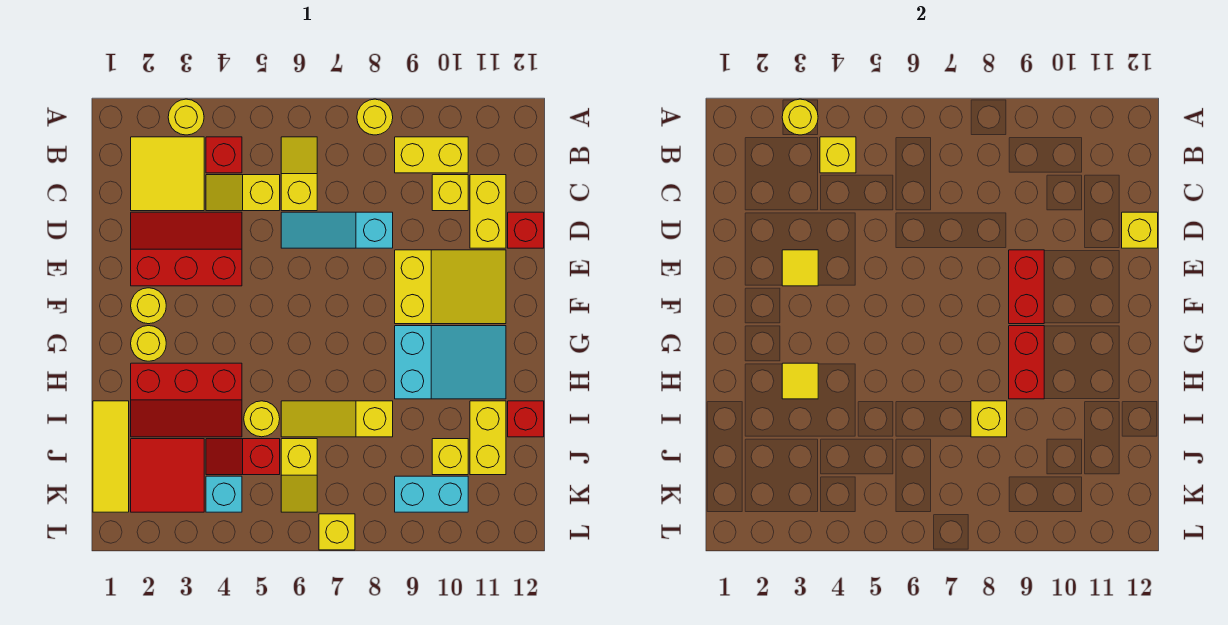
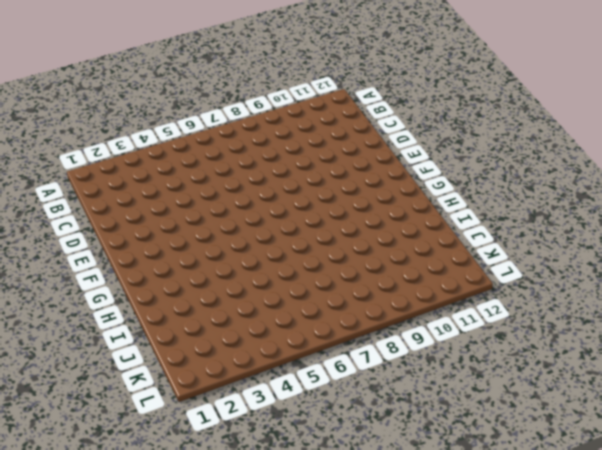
none -> yellow 1x1 round brick [168,99,204,135]
none -> yellow 1x1 round brick [357,99,393,135]
none -> yellow 2x2 tile [131,137,204,211]
none -> red 1x1 brick [206,137,242,173]

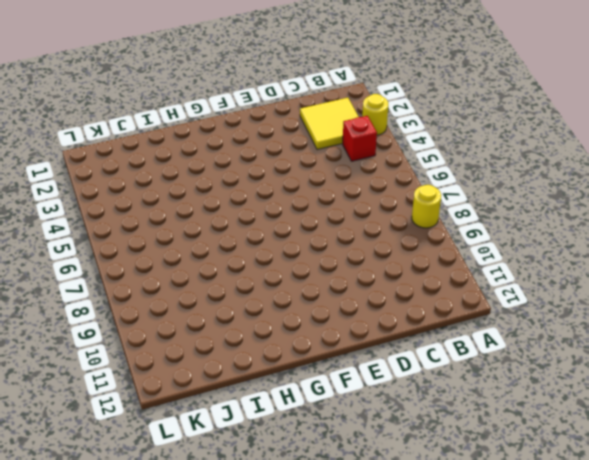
none -> yellow 1x2 slope [281,137,317,211]
none -> yellow 1x2 brick [395,137,468,173]
none -> yellow 1x2 slope [206,175,280,211]
none -> yellow 1x1 brick [432,175,468,211]

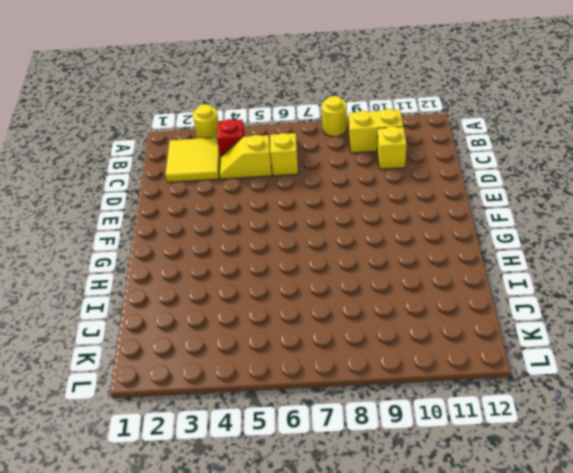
none -> yellow 1x2 brick [470,175,506,248]
none -> red 2x3 slope [131,212,242,286]
none -> cyan 1x3 slope [281,212,393,248]
none -> red 1x1 brick [508,212,544,248]

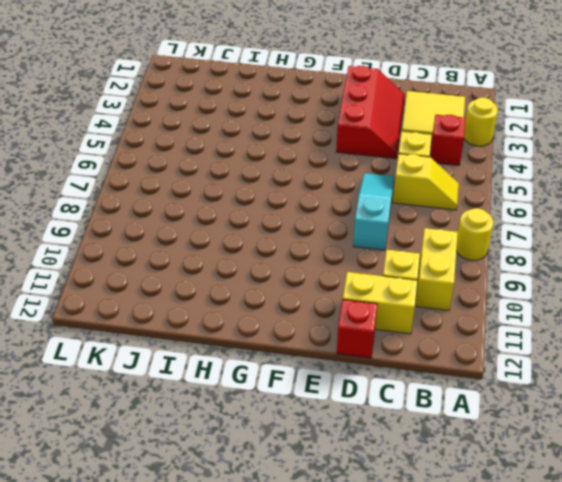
none -> yellow 2x3 slope [395,250,506,324]
none -> yellow 1x1 round brick [131,288,166,324]
none -> yellow 1x1 round brick [131,326,166,361]
none -> cyan 2x3 slope [395,326,506,399]

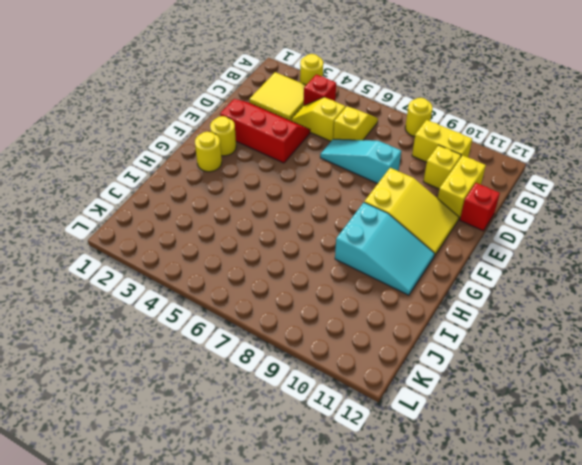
none -> red 2x3 slope [131,363,242,437]
none -> yellow 1x3 tile [93,401,129,512]
none -> yellow 1x1 round brick [244,401,280,437]
none -> yellow 1x3 slope [281,401,393,437]

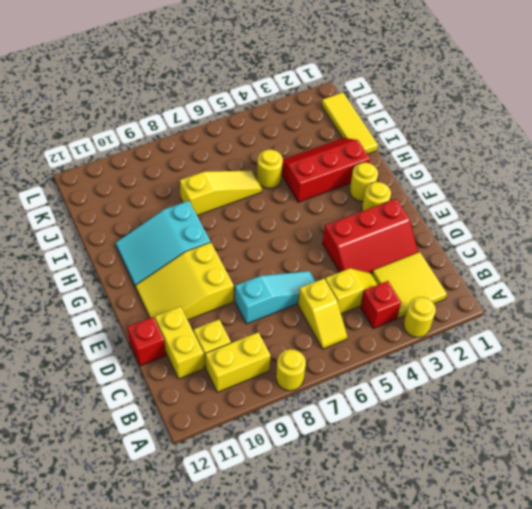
none -> yellow 1x2 brick [470,401,506,475]
none -> red 1x1 brick [508,401,544,437]
none -> red 2x2 tile [131,439,204,512]
none -> red 1x2 slope [206,439,280,475]

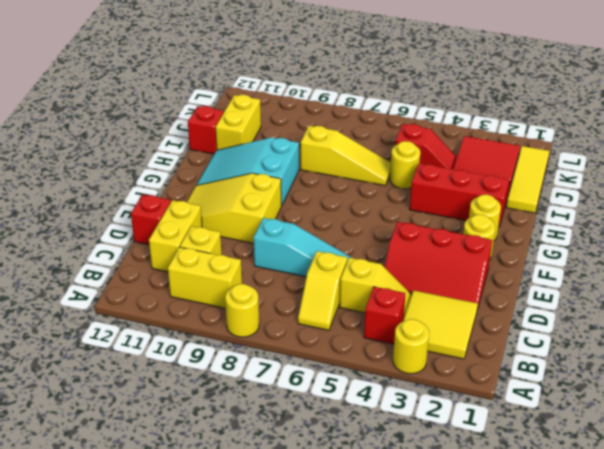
none -> yellow 1x2 slope [281,439,317,512]
none -> yellow 1x1 brick [432,439,468,475]
none -> cyan 1x1 brick [206,476,242,512]
none -> cyan 1x2 brick [395,476,468,512]

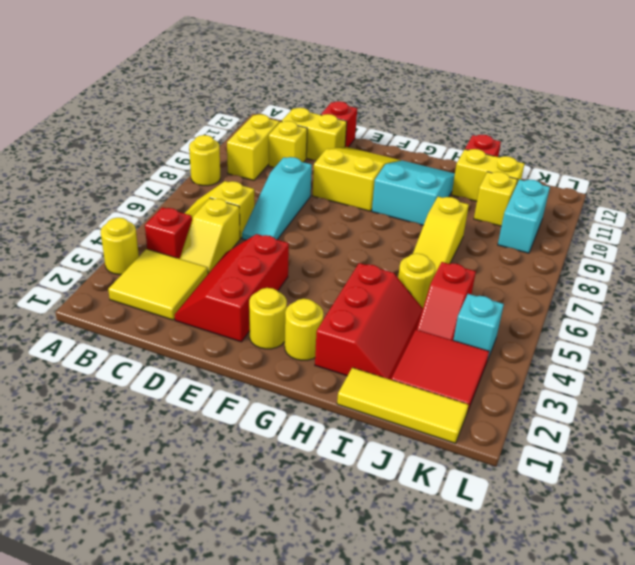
none -> yellow 1x2 slope [281,439,317,512]
none -> yellow 1x1 brick [319,514,355,550]
none -> yellow 1x1 round brick [782,99,818,135]
none -> yellow 1x1 brick [820,137,856,173]

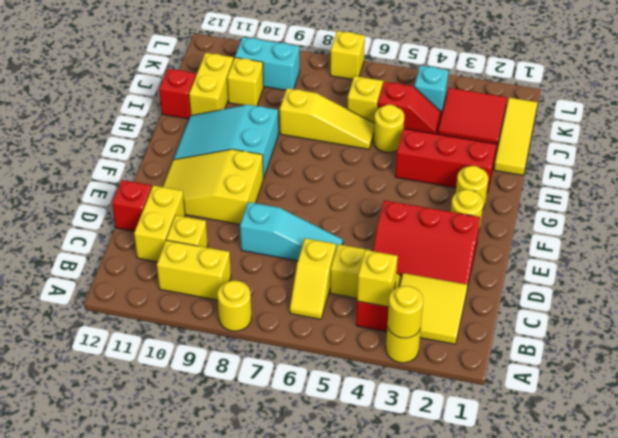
none -> yellow 1x1 brick [1122,212,1158,248]
none -> yellow 1x1 tile [782,250,818,286]
none -> red 1x2 brick [1009,250,1044,324]
none -> red 1x2 brick [1009,326,1044,399]

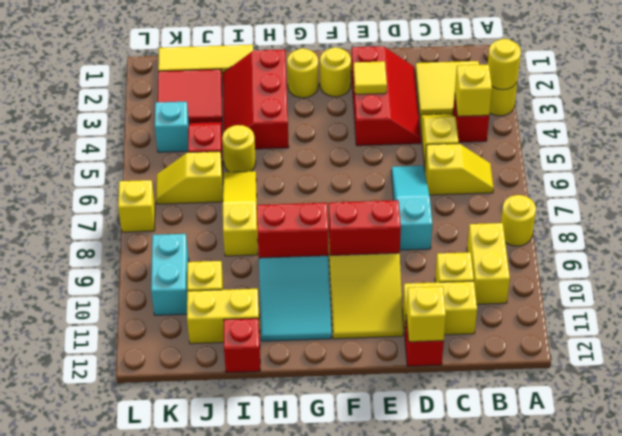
none -> yellow 1x1 tile [782,363,818,399]
none -> yellow 1x1 brick [971,401,1007,437]

